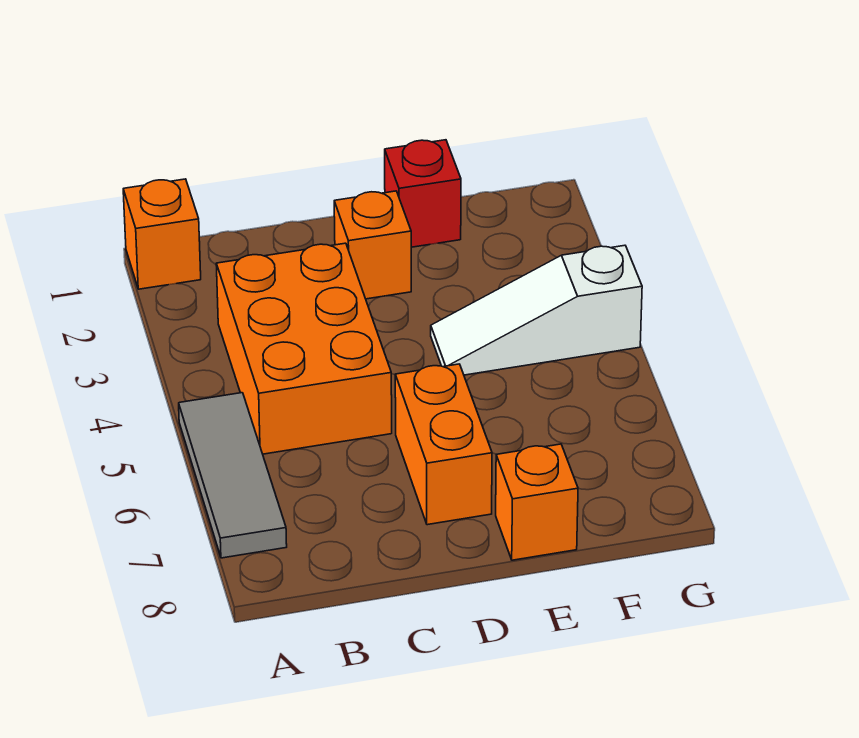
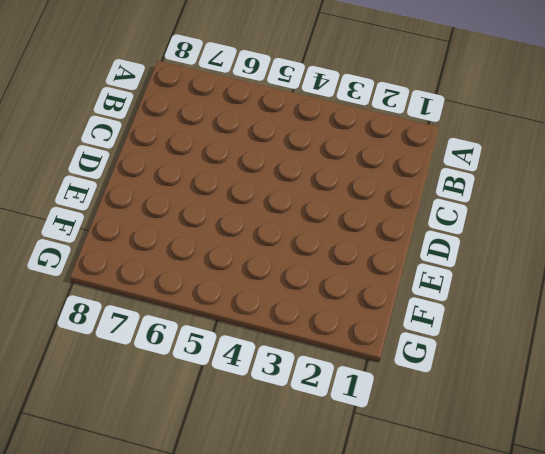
none -> orange 1x1 brick [123,179,201,289]
none -> grey 1x3 tile [179,393,287,558]

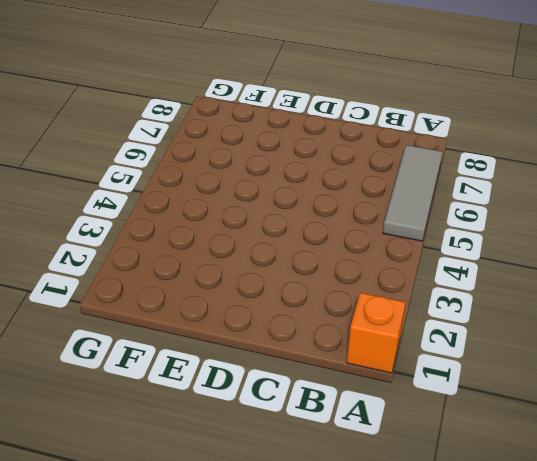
none -> orange 2x3 brick [216,243,392,454]
none -> orange 1x1 brick [334,191,411,299]

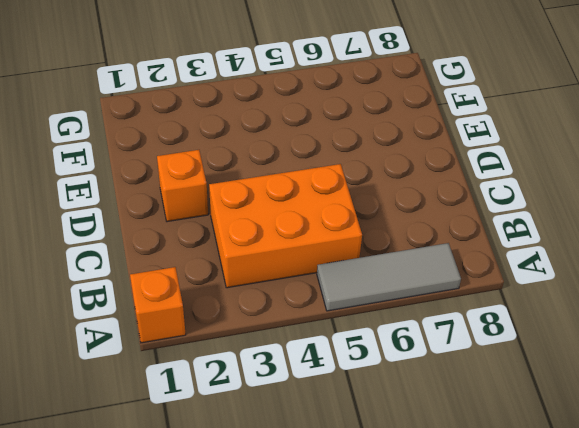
none -> orange 1x2 brick [395,364,492,525]
none -> red 1x1 brick [385,140,461,247]

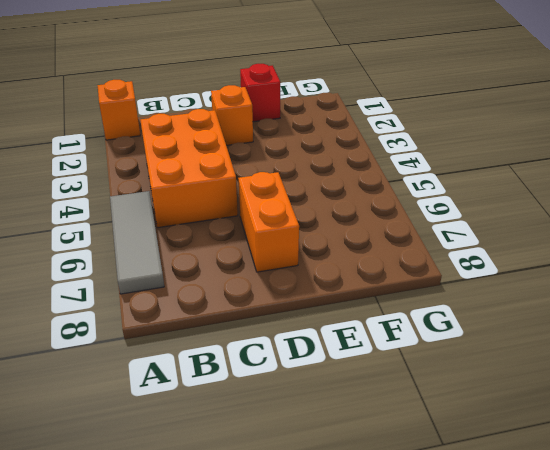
none -> white 1x3 slope [431,245,642,375]
none -> orange 1x1 brick [496,444,578,560]

